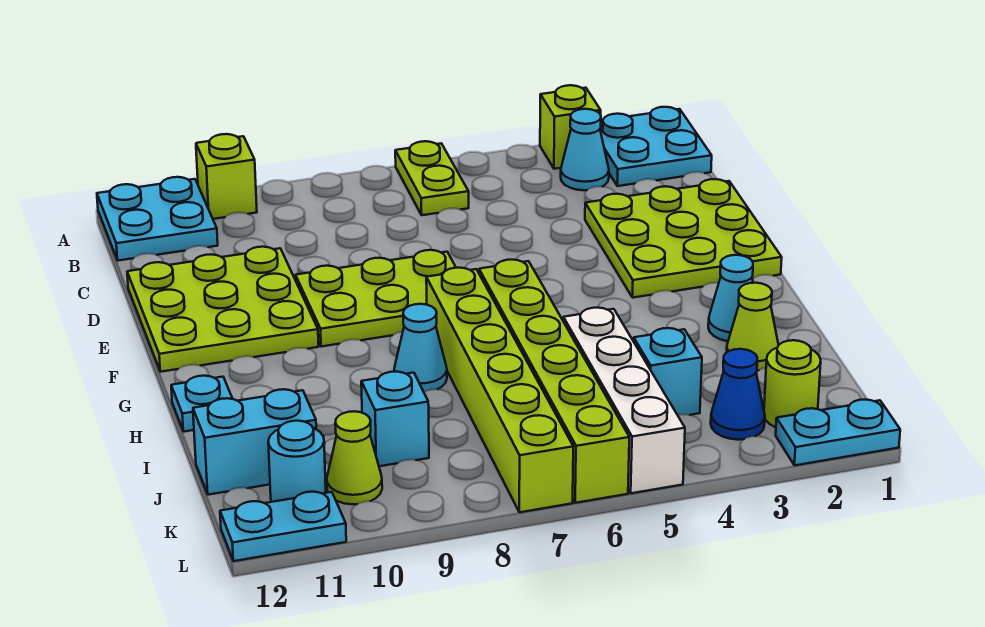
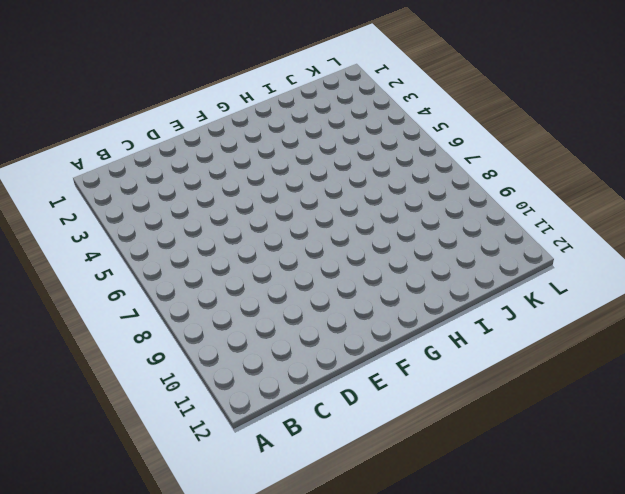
none -> cyan 2x2 plate [600,107,712,186]
none -> lime 1x1 brick [540,85,601,169]
none -> lime 1x2 plate [395,141,469,215]

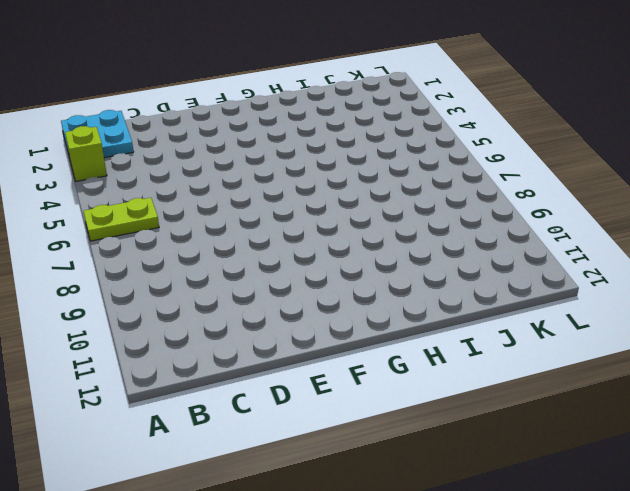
none -> lime 1x1 brick [196,134,257,219]
none -> cyan 2x2 plate [97,177,218,261]
none -> cyan 1x1 cone [561,109,609,190]

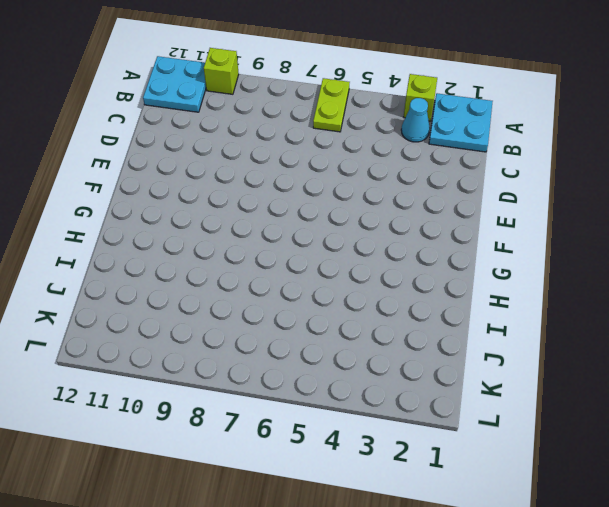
none -> lime 3x3 plate [585,179,782,298]
none -> lime 3x3 plate [127,247,319,372]
none -> lime 2x3 plate [295,250,456,347]

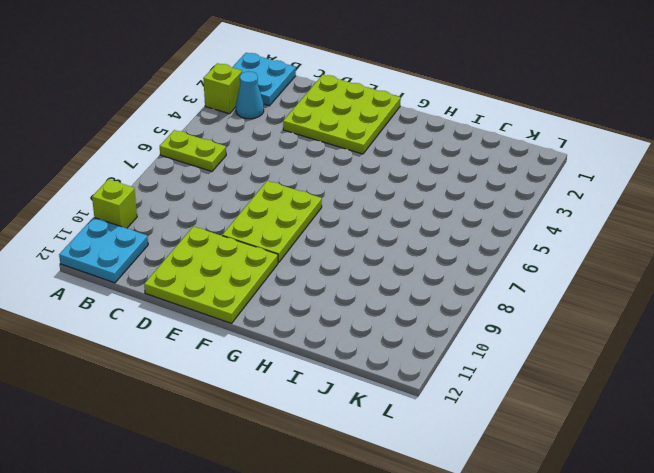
none -> lime 1x6 brick [479,260,629,503]
none -> lime 1x6 brick [426,268,573,512]
none -> cyan 1x1 cone [708,255,753,341]

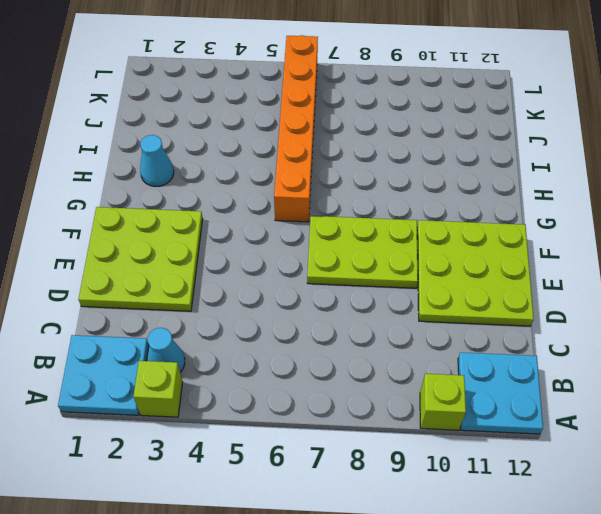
orange 1x6 brick [274,35,318,222] -> lime 1x6 brick [479,260,629,503]
none -> lime 1x2 plate [395,141,469,215]
none -> lime 1x6 brick [426,268,573,512]
none -> cyan 1x1 cone [394,304,447,392]

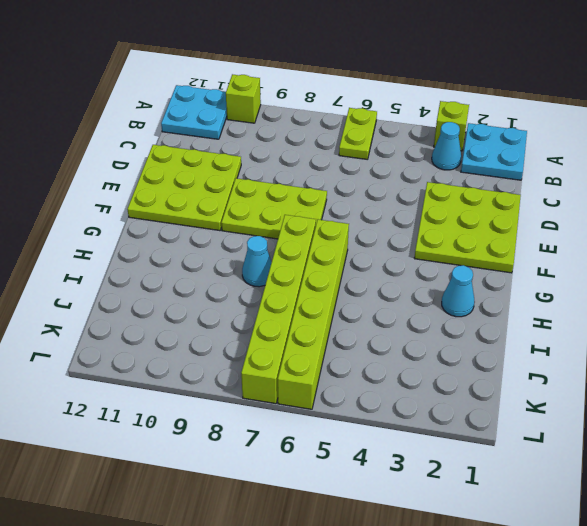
none -> cyan 1x1 plate [171,376,232,432]
none -> lime 1x1 cone [727,283,779,371]
none -> white 1x4 brick [563,308,685,493]

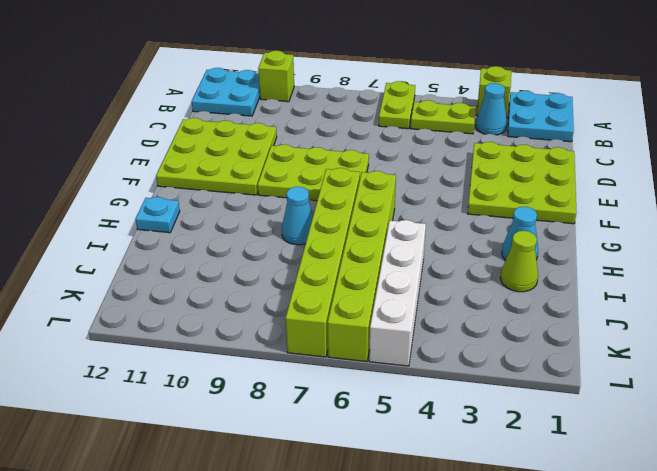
lime 1x2 plate [411,100,476,134] -> none
none -> cyan 1x1 brick [634,328,702,415]
none -> cyan 1x1 brick [361,371,429,466]
none -> cyan 1x2 brick [193,389,316,495]

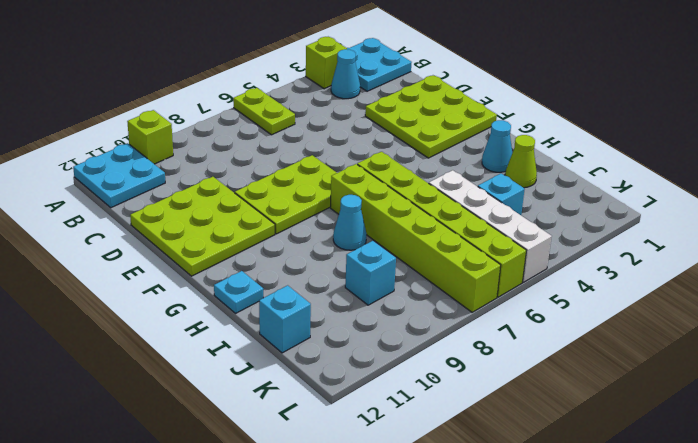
cyan 1x1 brick [259,285,311,353] -> cyan 1x2 brick [193,389,316,495]
none -> lime 1x1 round brick [764,340,821,427]
none -> blue 1x1 cone [711,349,765,440]
none -> lime 1x1 cone [327,411,382,504]

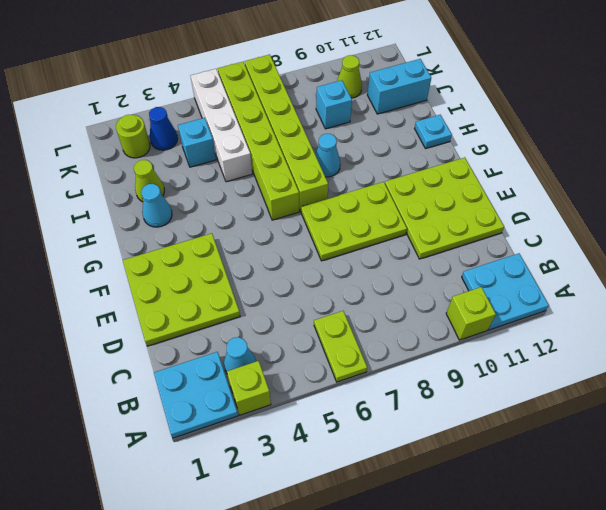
none -> cyan 1x1 round brick [268,421,326,502]
none -> cyan 1x2 plate [776,400,900,465]
none -> cyan 1x2 plate [220,492,346,561]

